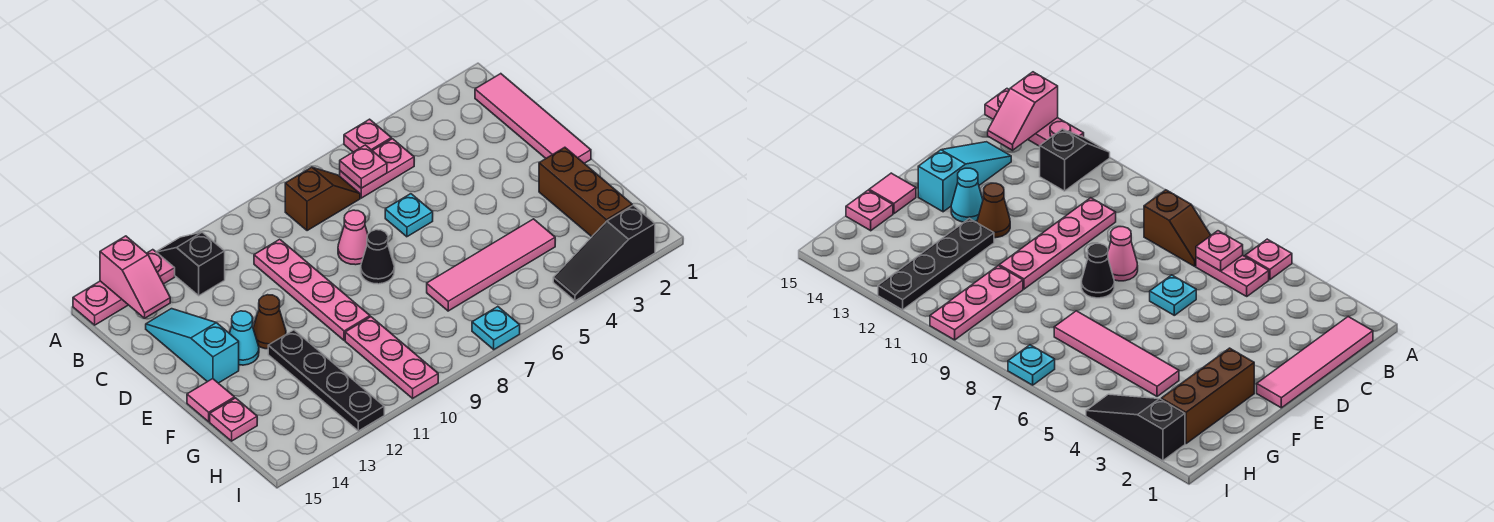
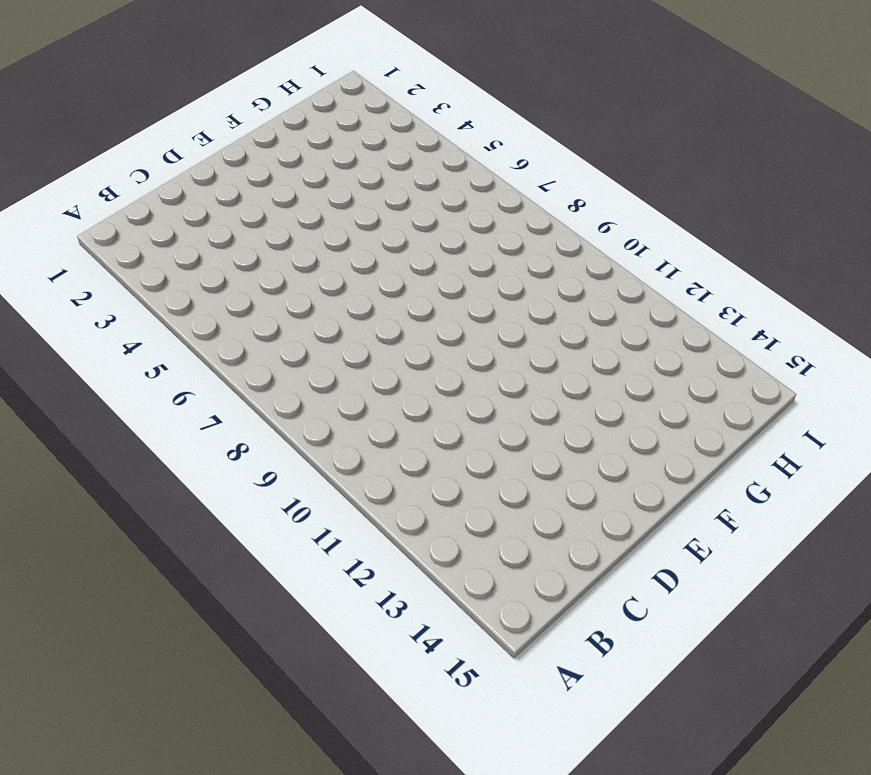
none -> pink 1x1 plate [344,119,391,152]
none -> black 1x2 slope [156,232,225,296]
none -> pink 1x3 plate [73,250,175,325]

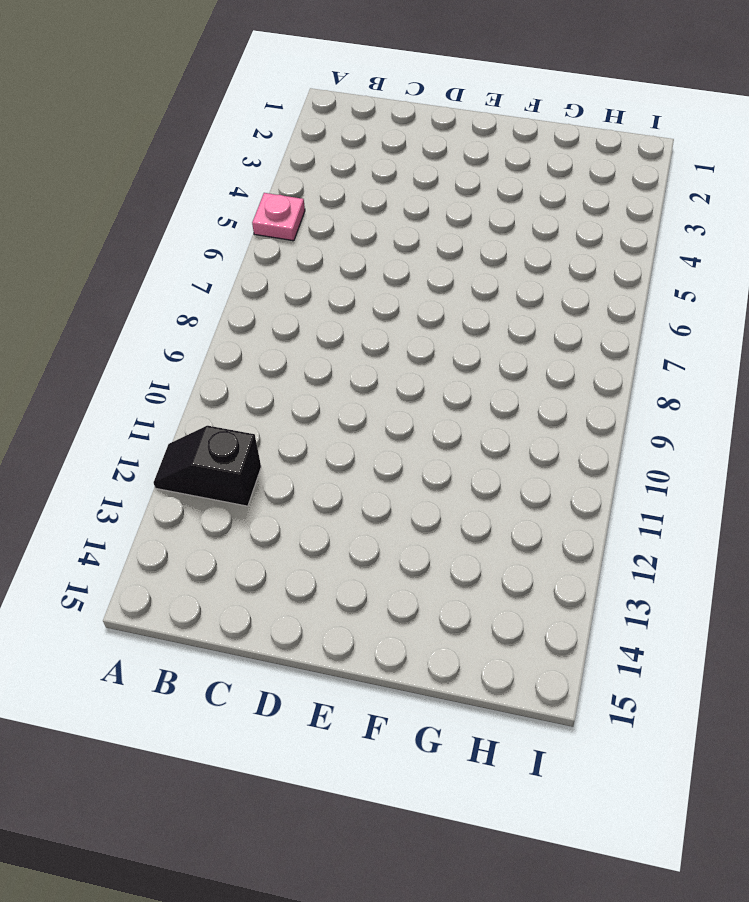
none -> pink 1x3 plate [73,250,175,325]
none -> pink 1x4 tile [475,74,591,163]
none -> pink 1x2 plate [340,139,414,198]

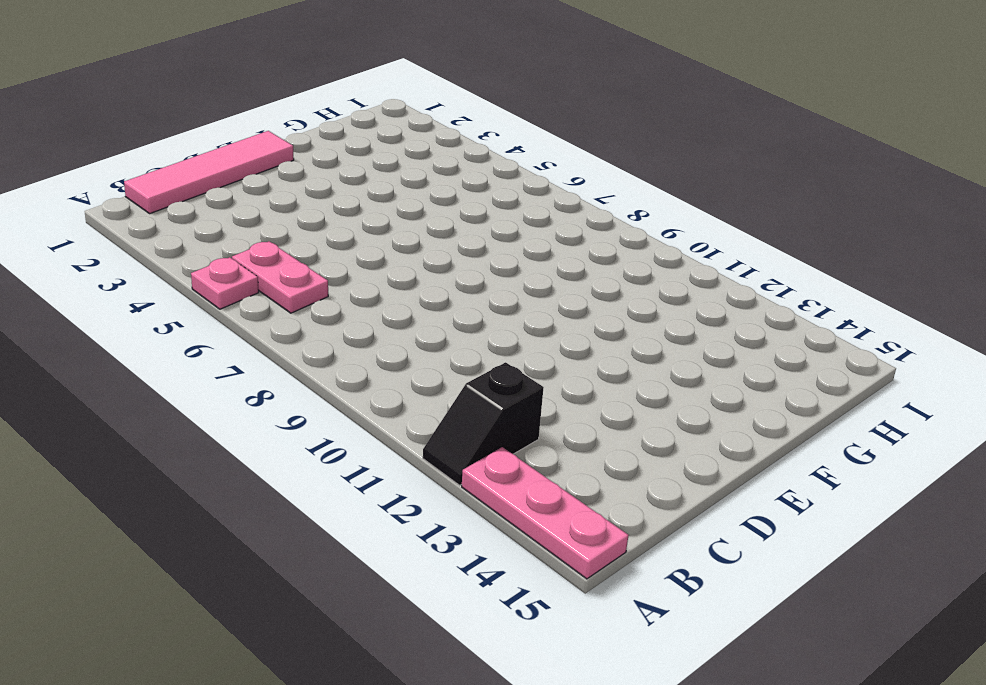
none -> brown 1x2 slope [285,167,360,231]
none -> pink 1x4 plate [254,239,370,340]
none -> cyan 1x3 slope [146,309,239,383]

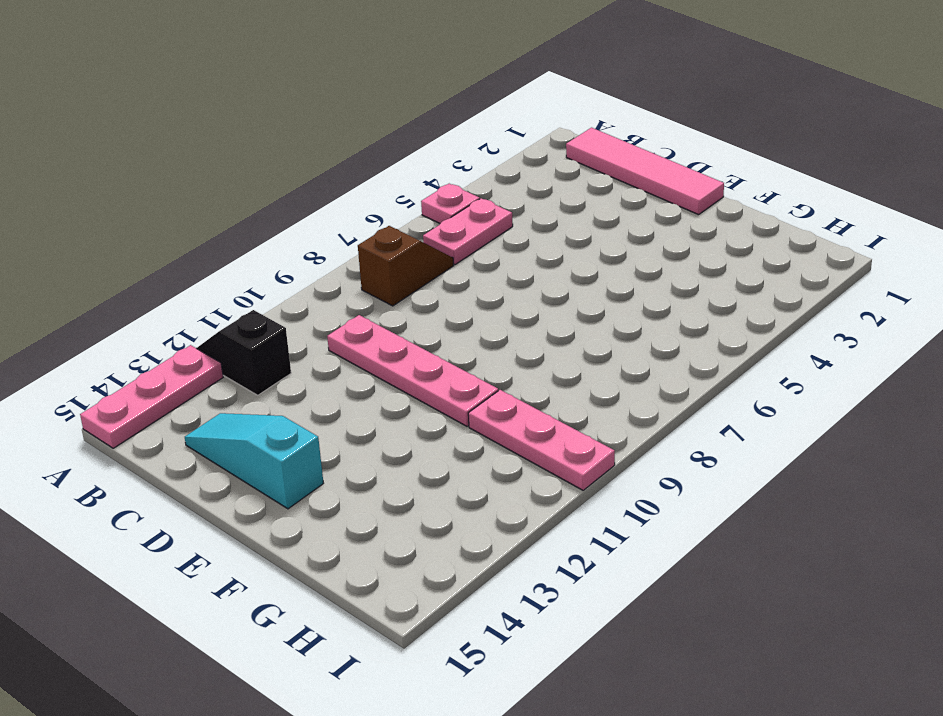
none -> cyan 1x1 plate [385,194,433,237]
none -> pink 1x1 cone [338,210,368,265]
none -> black 1x1 cone [361,230,394,284]

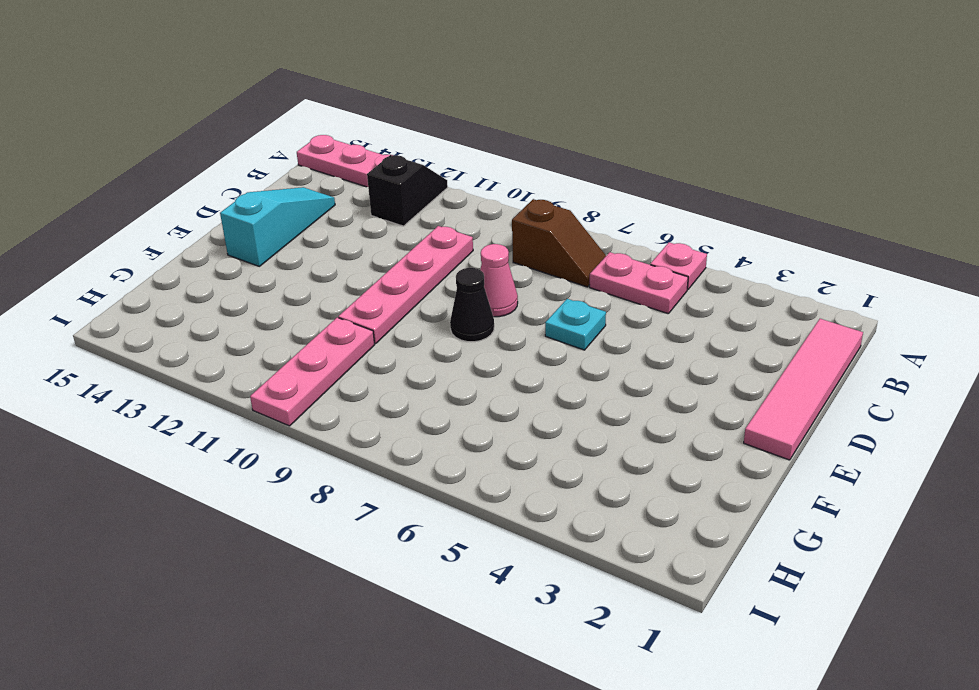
none -> brown 1x1 cone [253,295,286,349]
none -> cyan 1x1 cone [229,311,259,365]
none -> brown 1x3 brick [539,147,632,237]

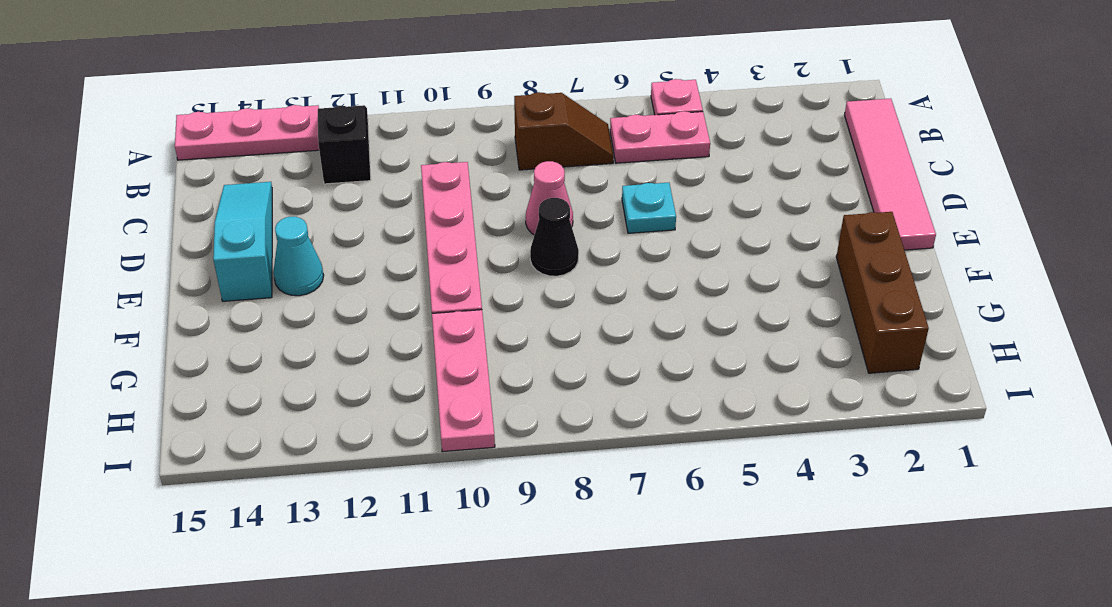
none -> brown 1x1 cone [253,295,286,349]
none -> black 1x4 plate [268,330,384,431]
none -> pink 1x1 tile [187,379,234,422]

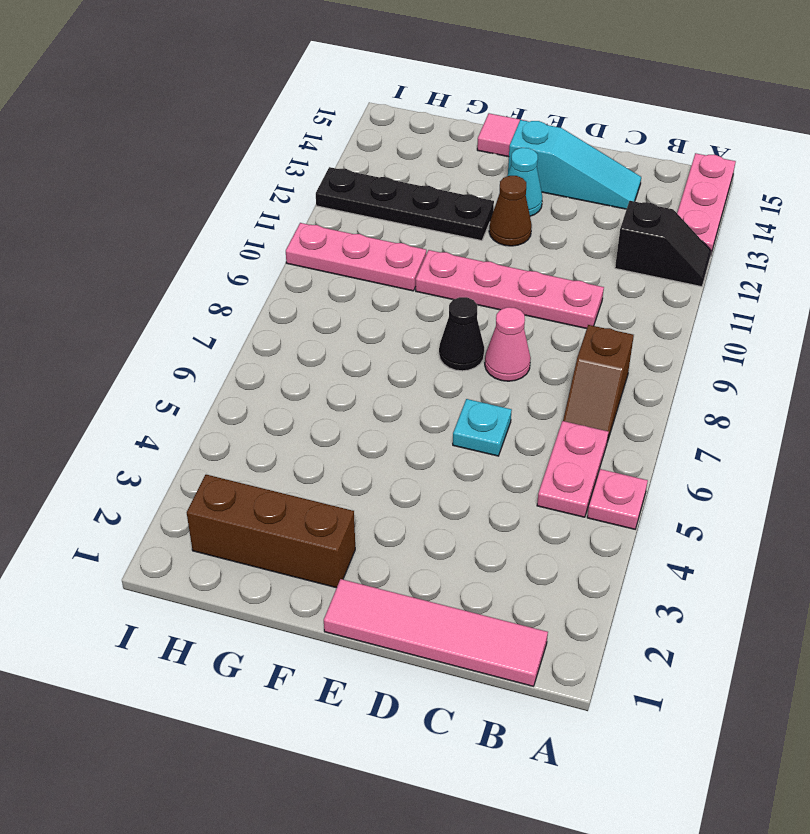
none -> pink 1x4 tile [427,219,555,311]
none -> pink 1x1 plate [210,398,257,441]
none -> black 1x3 slope [553,205,655,301]

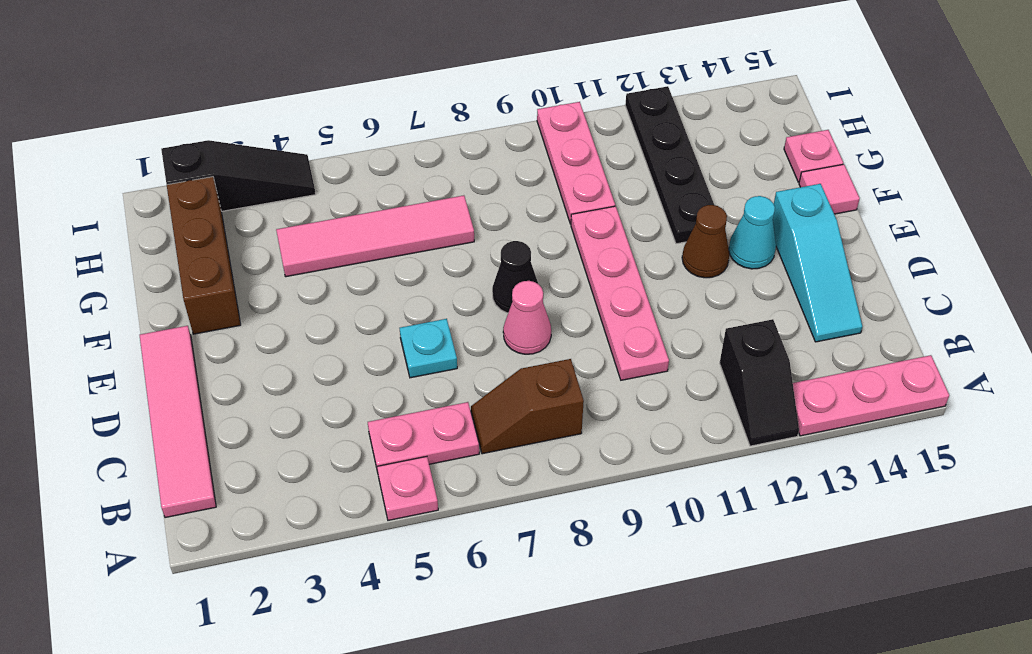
none -> cyan 1x1 plate [472,307,520,350]
none -> pink 1x2 slope [100,236,170,318]
none -> pink 1x1 plate [340,145,387,188]

